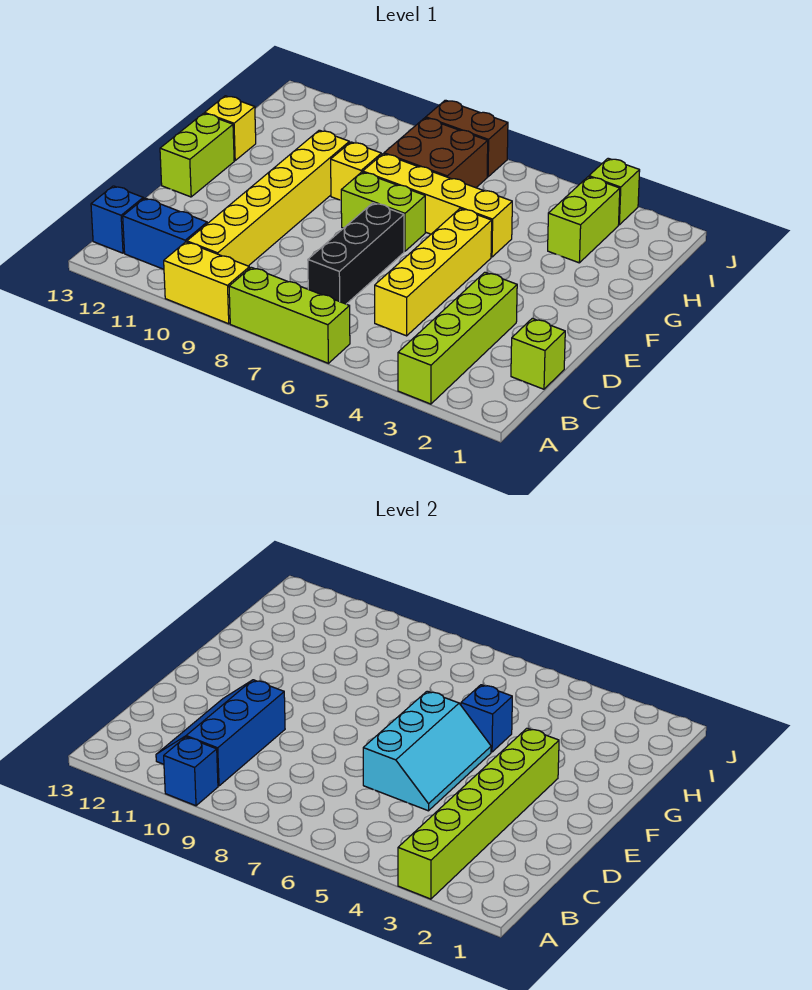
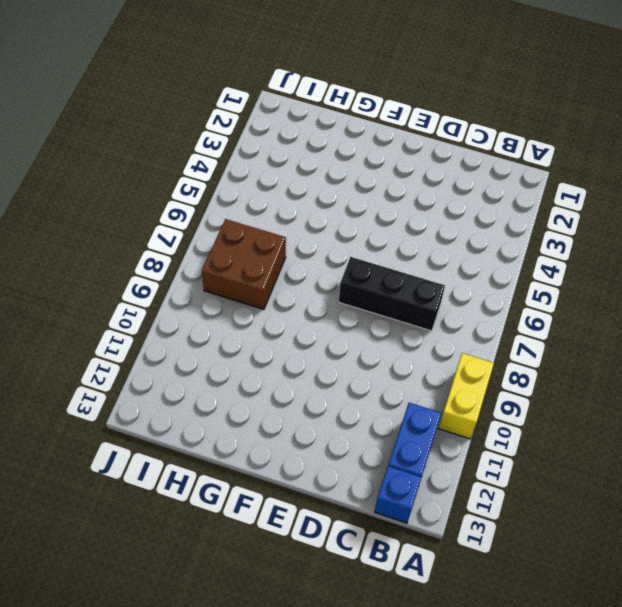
none -> lime 1x4 brick [398,272,517,404]
none -> lime 1x3 brick [229,267,350,363]
none -> yellow 1x6 brick [187,130,349,266]

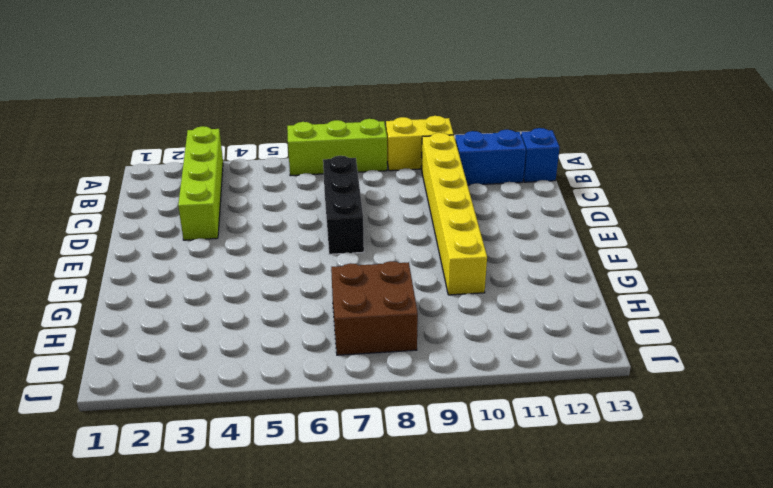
none -> lime 1x1 brick [511,318,565,389]
none -> yellow 1x4 brick [375,209,492,336]
none -> lime 1x2 brick [160,113,234,197]

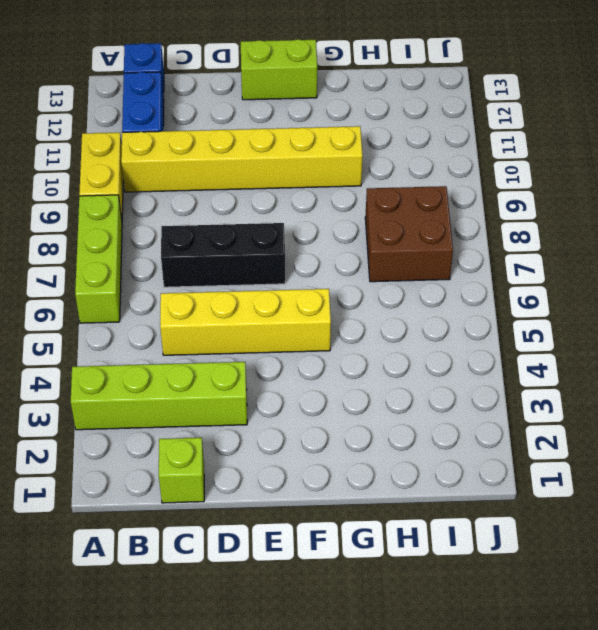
none -> lime 1x2 brick [341,172,425,251]
none -> yellow 1x4 brick [363,154,512,257]
none -> yellow 1x1 brick [331,142,381,200]

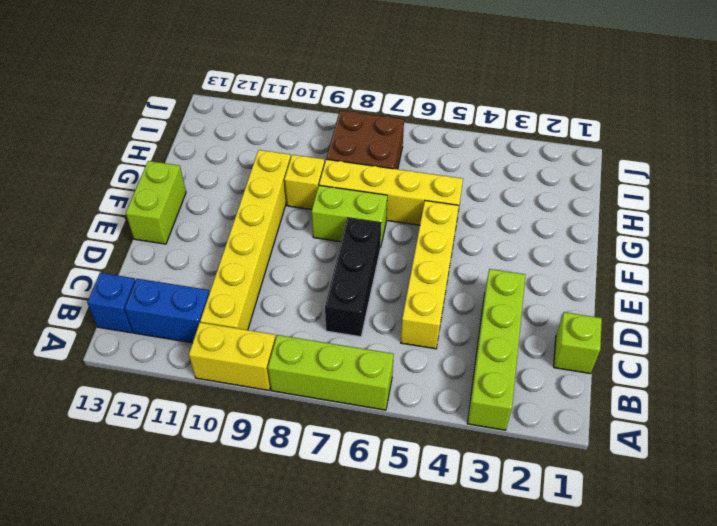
none -> yellow 1x1 brick [205,96,256,161]
none -> lime 1x2 brick [548,177,620,263]
none -> lime 1x1 brick [589,158,640,225]

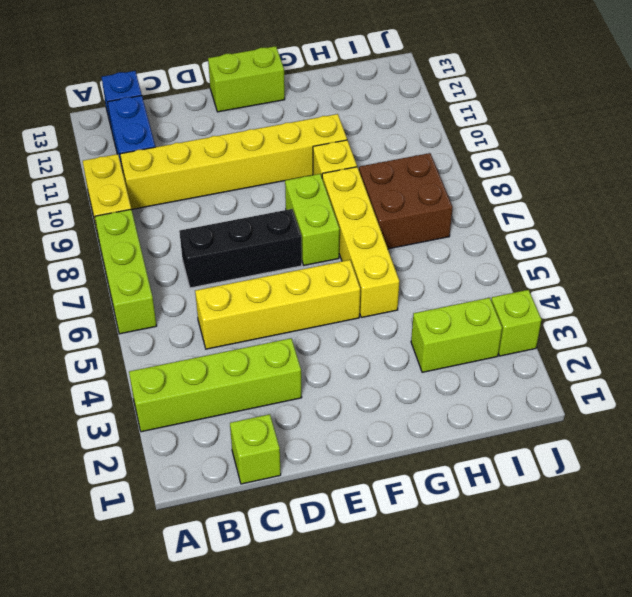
none -> yellow 1x1 brick [205,96,256,161]
none -> brown 1x2 brick [426,100,508,177]
none -> lime 1x6 brick [398,728,559,899]

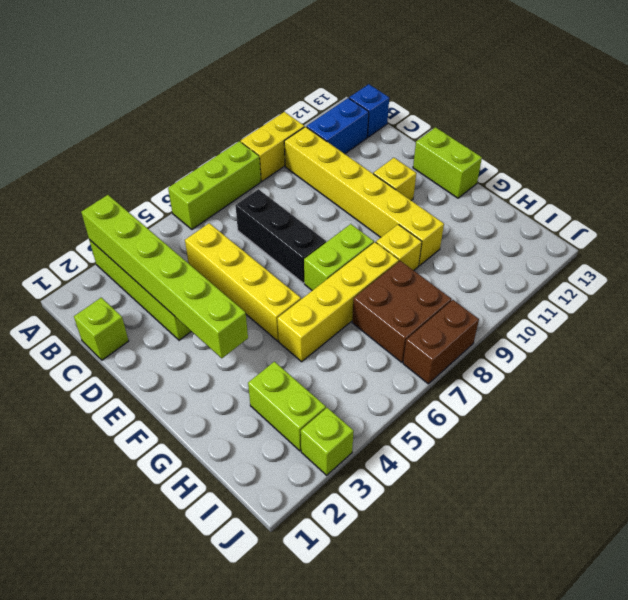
yellow 1x1 brick [373,158,416,200] -> yellow 1x1 brick moved to [205,96,256,161]
none -> blue 1x1 brick [164,737,218,806]
none -> blue 2x3 slope [156,680,285,786]
none -> cyan 2x3 slope [363,691,491,811]

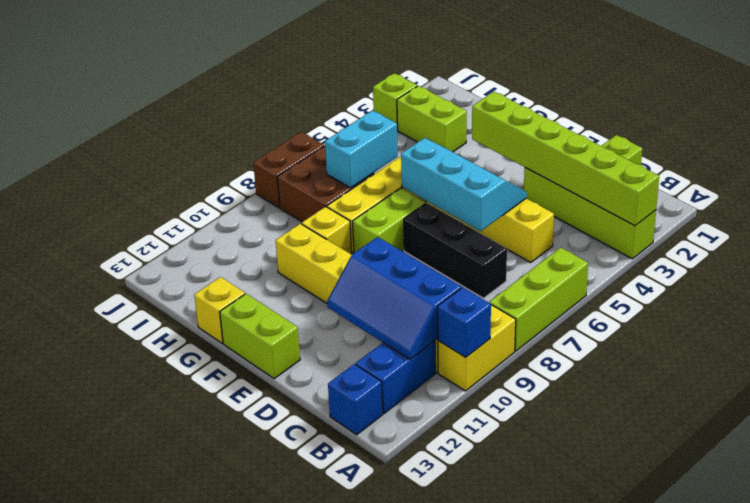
cyan 1x2 brick [325,110,398,188] -> none
none -> blue 1x1 brick [461,685,512,752]

